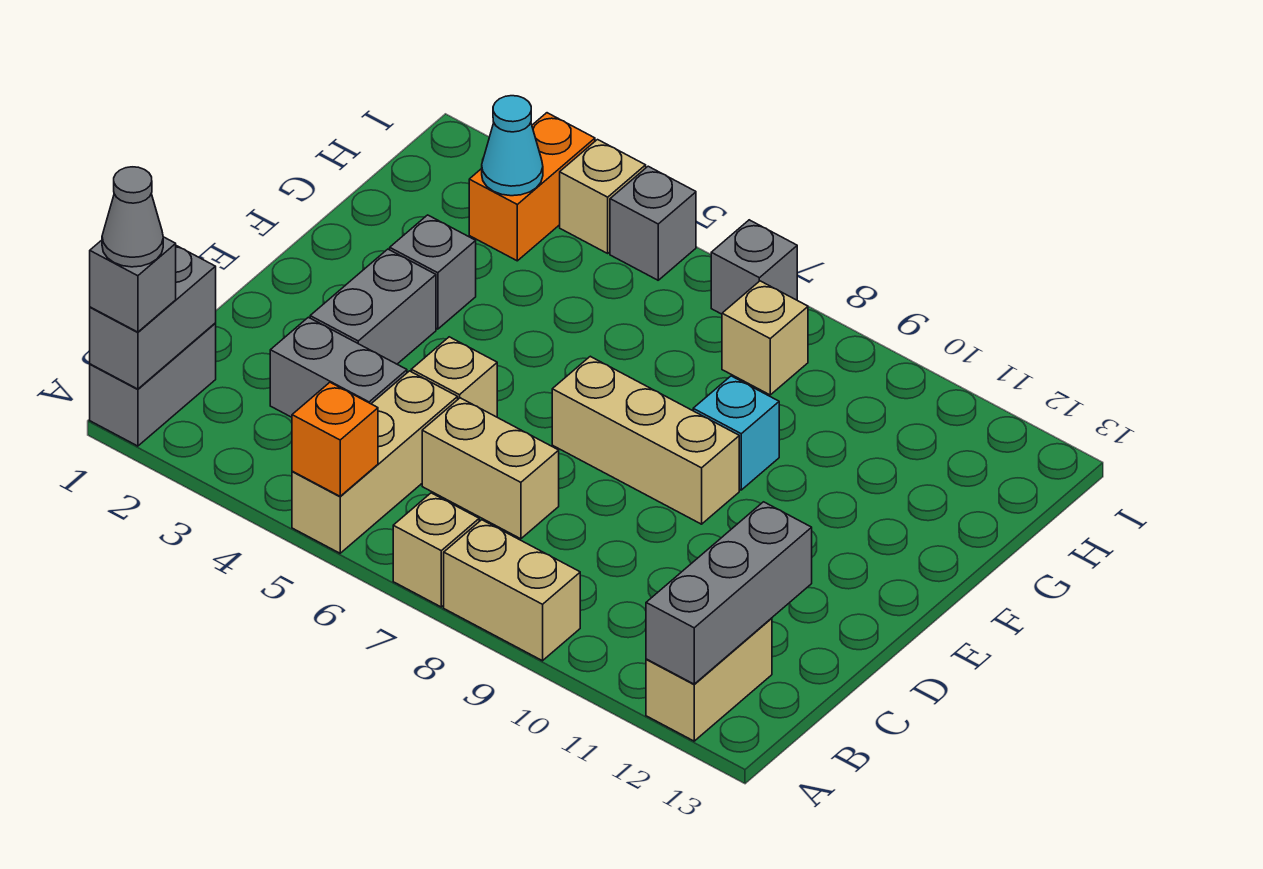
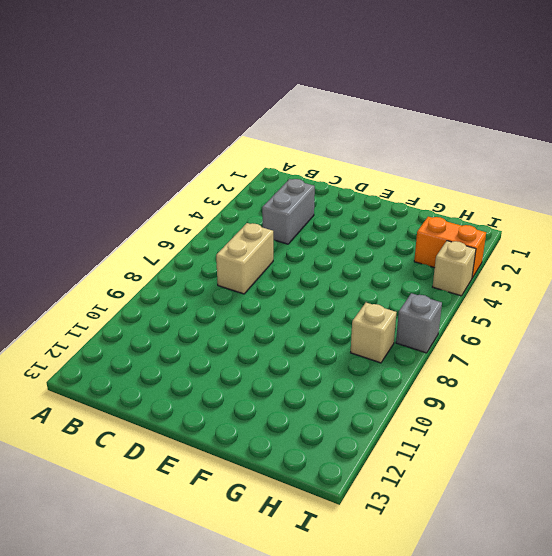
none -> grey 1x2 brick [90,324,216,446]
none -> tan 1x3 brick [292,371,458,553]
none -> tan 1x1 brick [393,493,479,607]

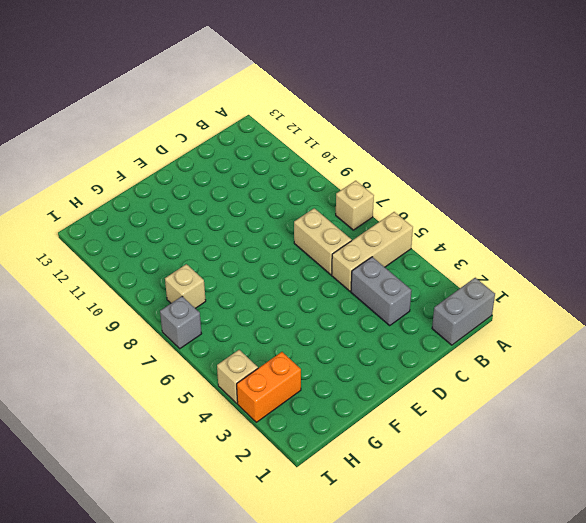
none -> tan 1x2 brick [444,520,580,661]
none -> tan 1x2 brick [646,618,772,741]
none -> grey 1x2 brick [310,249,436,364]

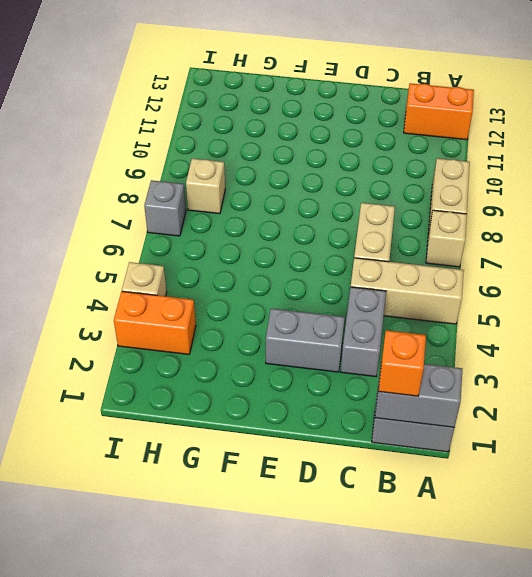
orange 1x2 brick [404,83,474,140] -> tan 1x2 brick [646,618,772,741]
orange 1x1 brick [379,330,426,396] -> orange 1x1 brick moved to [292,382,378,496]
none -> tan 1x1 brick [411,337,497,417]
none -> tan 1x3 brick [552,356,739,524]
none -> grey 1x1 brick [390,215,476,329]

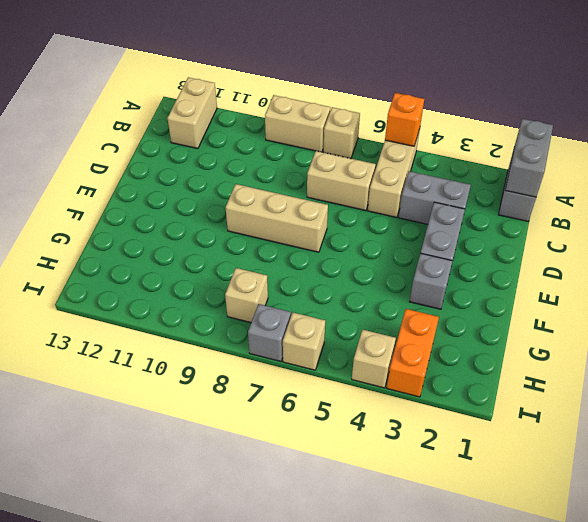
tan 1x1 brick [283,313,325,370] -> tan 1x1 brick moved to [411,337,497,417]
none -> cyan 1x1 brick [693,376,779,490]
none -> grey 1x1 brick [610,166,696,280]
none -> grey 1x3 brick [646,502,812,684]

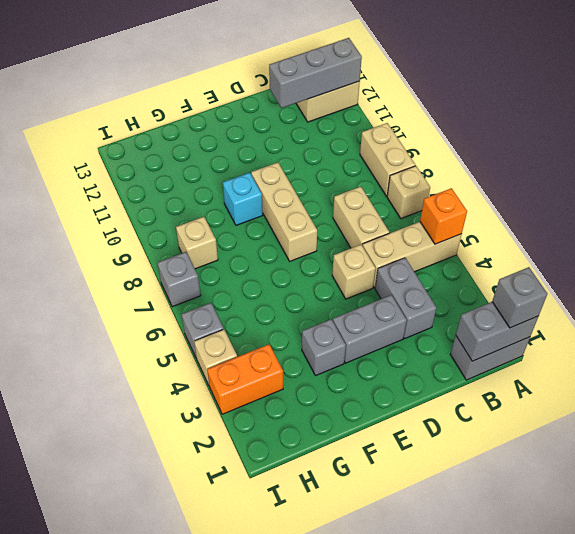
none -> cyan 1x1 cone [482,96,543,196]
none -> grey 1x1 cone [102,167,163,267]

